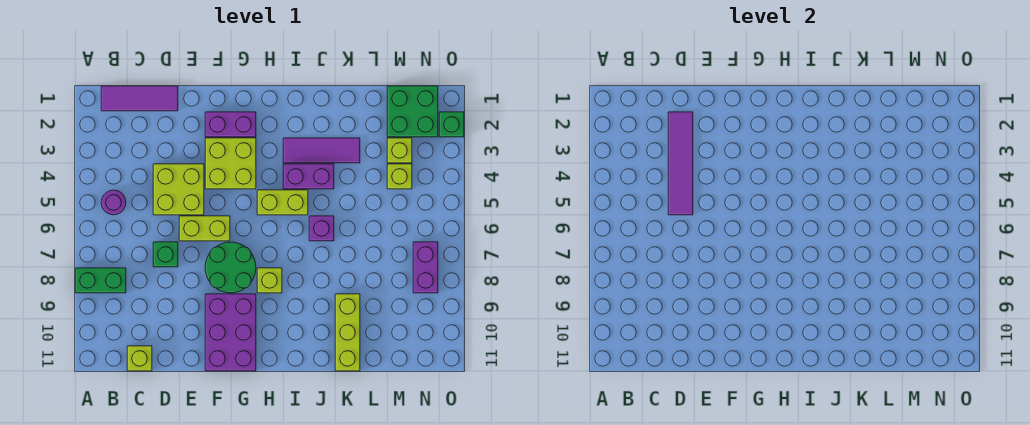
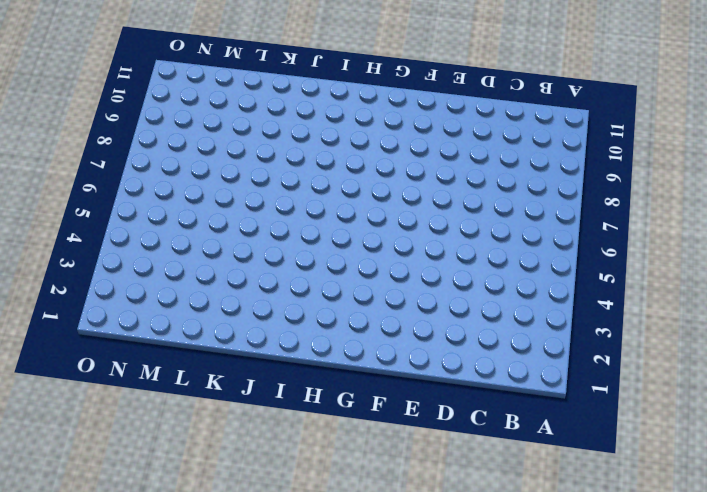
none -> green 1x2 brick [75,268,126,293]
none -> purple 1x3 tile [101,86,178,111]
none -> purple 1x1 round brick [101,190,126,215]

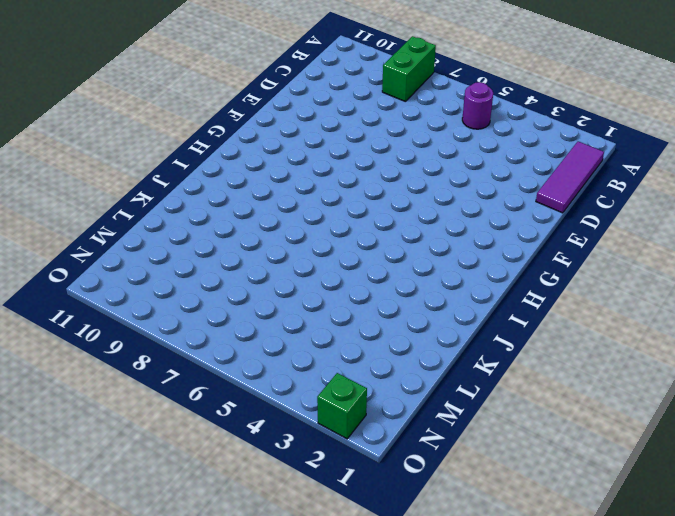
none -> lime 1x1 brick [127,346,152,371]
none -> lime 2x2 brick [153,164,204,215]
none -> green 1x1 brick [153,242,178,267]

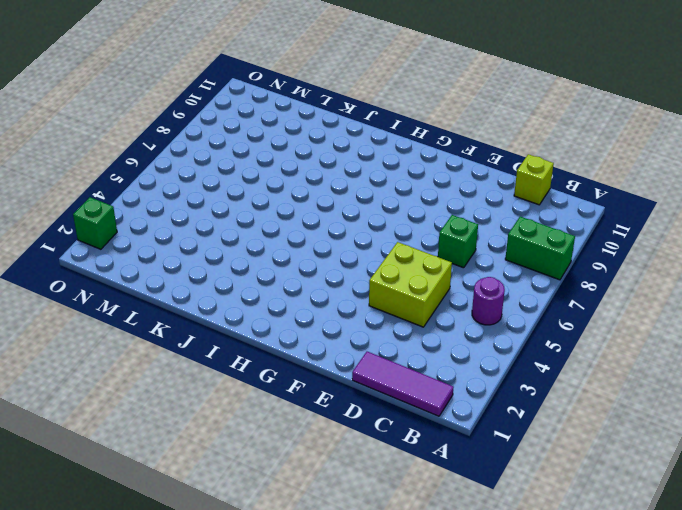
none -> lime 1x2 brick [179,216,230,241]
none -> purple 1x2 brick [205,112,256,137]
none -> lime 2x2 brick [205,138,256,189]

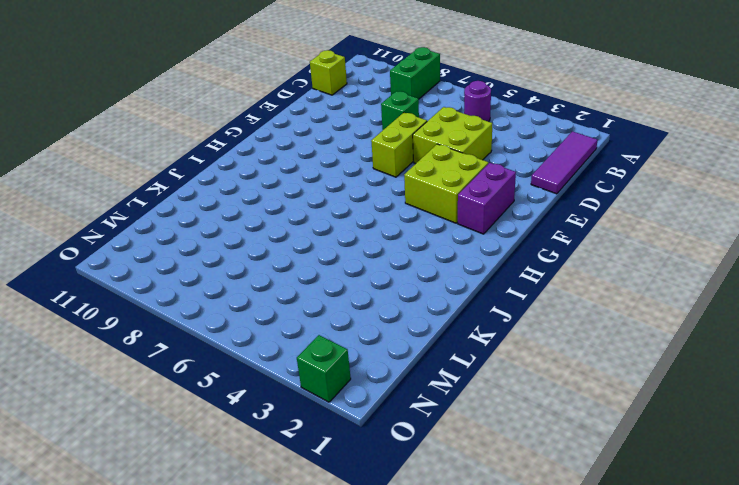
none -> green 2x2 round brick [205,242,256,293]
none -> purple 2x3 brick [205,294,256,371]
none -> lime 1x2 brick [257,190,308,215]

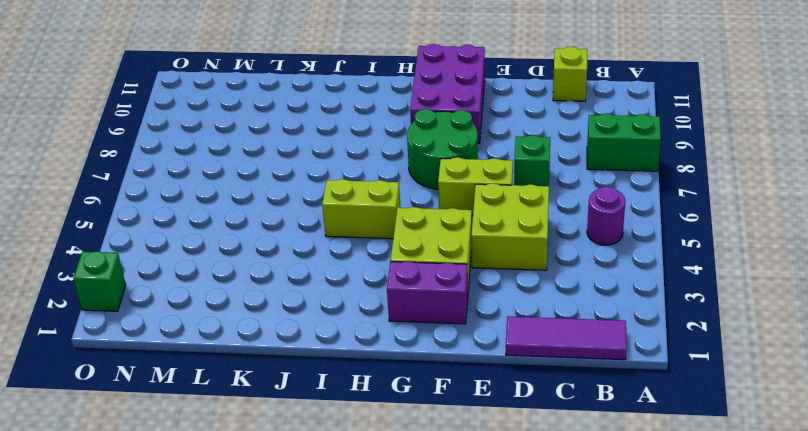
none -> lime 1x1 brick [257,268,282,293]
none -> purple 1x3 tile [283,138,360,163]
none -> purple 1x2 brick [283,164,334,189]

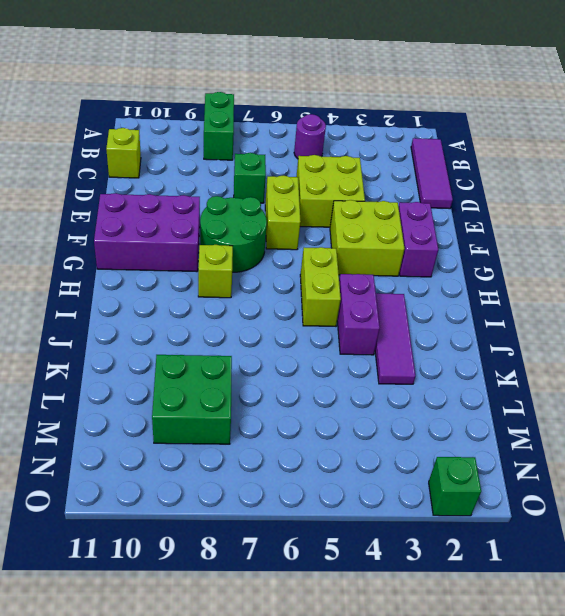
green 2x2 brick [152,355,232,444] -> green 2x2 brick moved to [387,86,438,137]
none -> purple 1x1 brick [309,216,334,241]
none -> lime 1x3 brick [335,294,360,371]
none -> lime 1x1 brick [387,138,412,163]

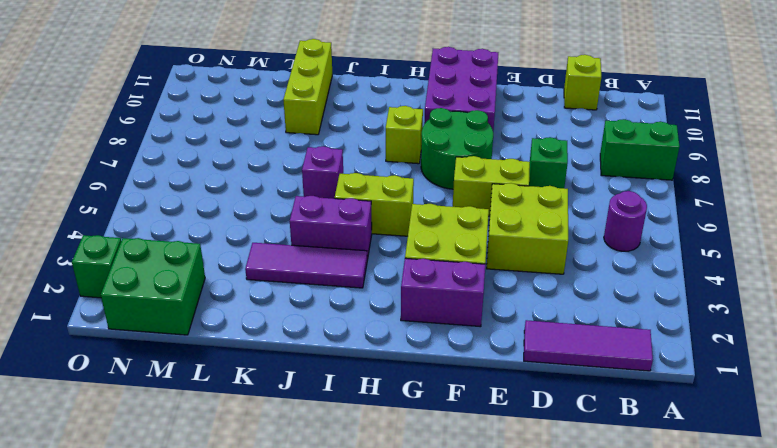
none -> lime 1x1 brick [387,138,412,163]
none -> lime 1x1 brick [387,164,412,189]
none -> purple 1x2 brick [413,242,438,293]

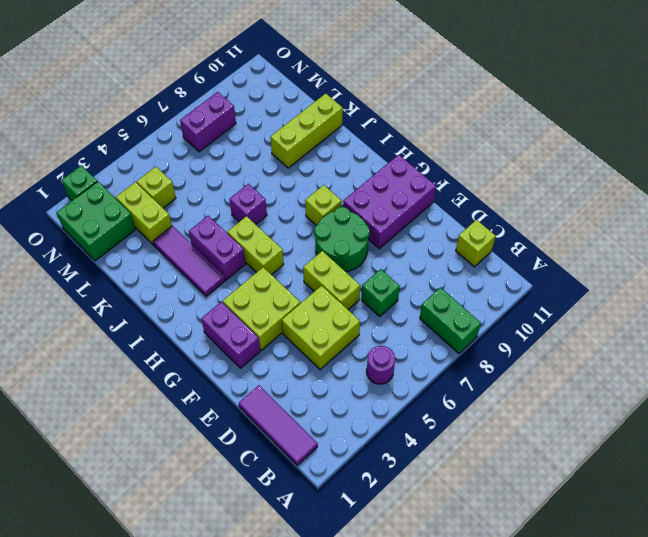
lime 1x2 brick [116,182,172,245] -> lime 1x1 brick [387,138,412,163]
none -> purple 1x4 tile [668,112,693,215]

